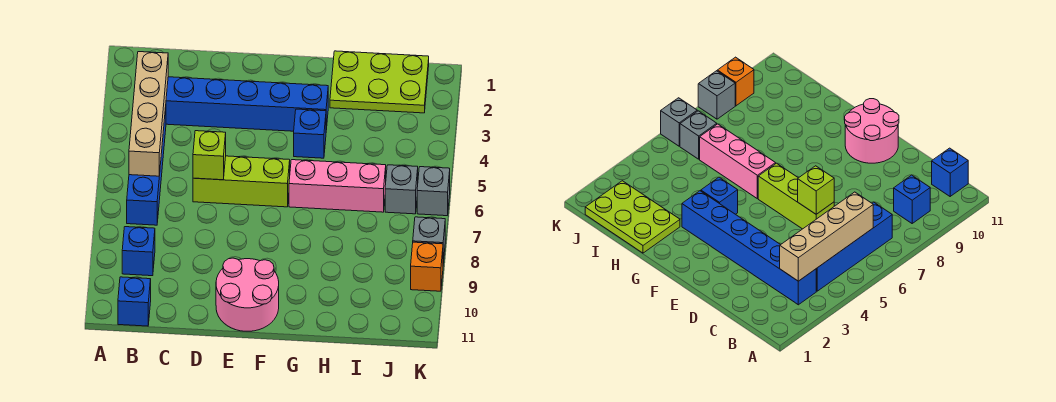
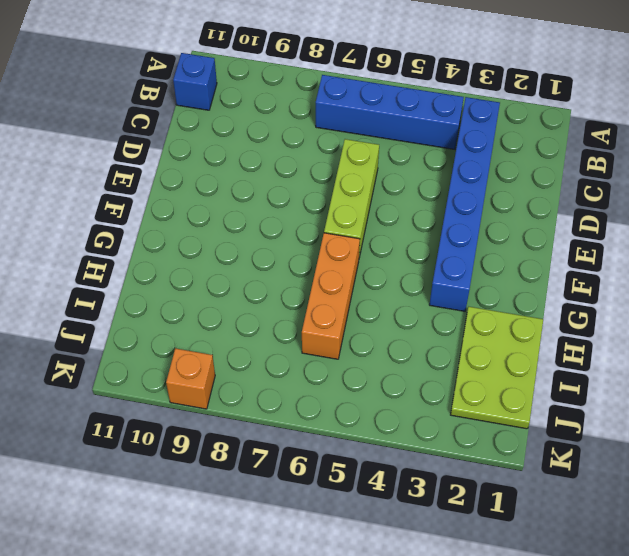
orange 1x3 brick [302,233,360,359] -> pink 1x3 brick [289,160,386,212]
none -> blue 1x1 brick [122,227,155,276]
none -> pink 2x2 round brick [216,258,279,331]
none -> blue 1x1 brick [294,109,326,158]

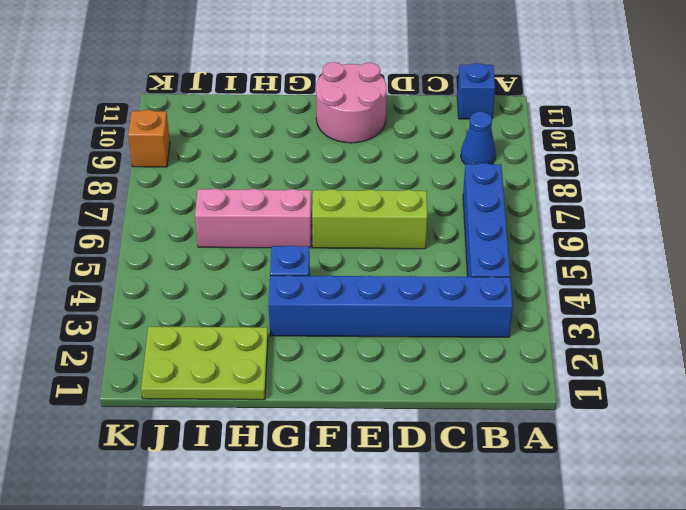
blue 1x1 cone [461,112,496,164] -> blue 1x1 brick [122,227,155,276]
none -> grey 1x1 brick [385,165,418,214]
none -> grey 1x1 brick [417,167,450,216]
none -> grey 1x1 brick [413,217,445,263]

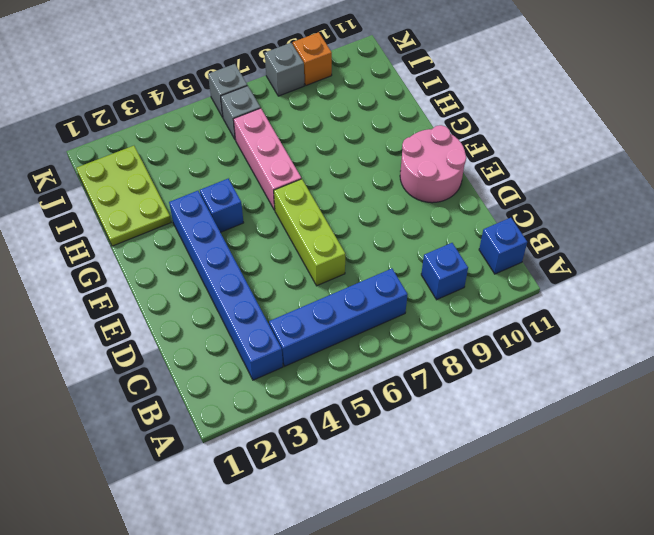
none -> tan 1x4 brick [129,52,168,176]
none -> lime 1x1 brick [193,131,226,180]

